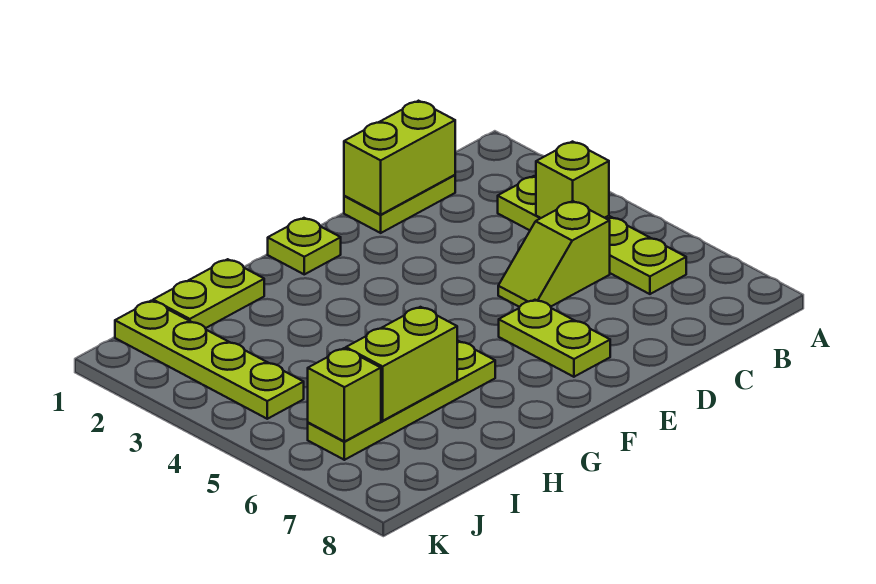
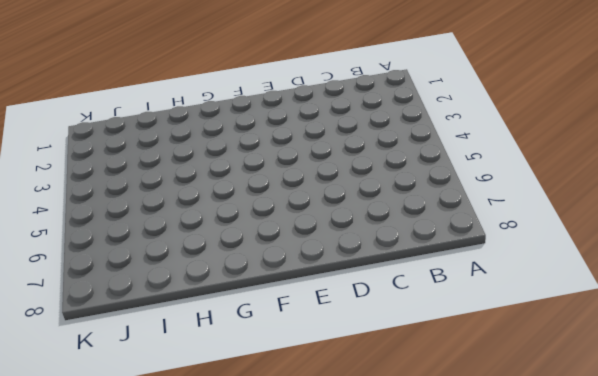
none -> lime 1x4 plate [498,176,686,294]
none -> lime 1x2 plate [344,175,455,233]
none -> lime 1x2 slope [498,201,610,307]

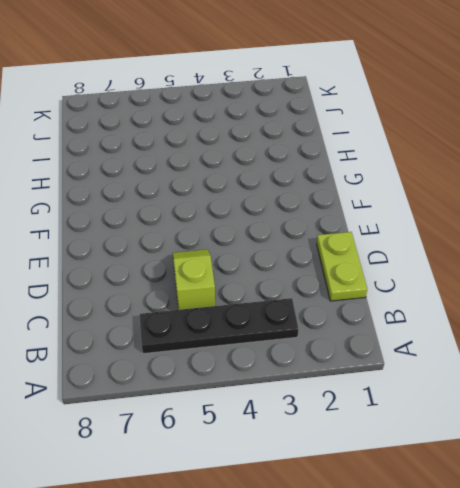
black 1x4 plate [140,298,299,354] -> lime 1x4 plate [498,176,686,294]
none -> lime 1x2 plate [499,300,610,377]
none -> lime 1x1 plate [268,218,341,274]
none -> lime 1x4 plate [308,341,495,460]

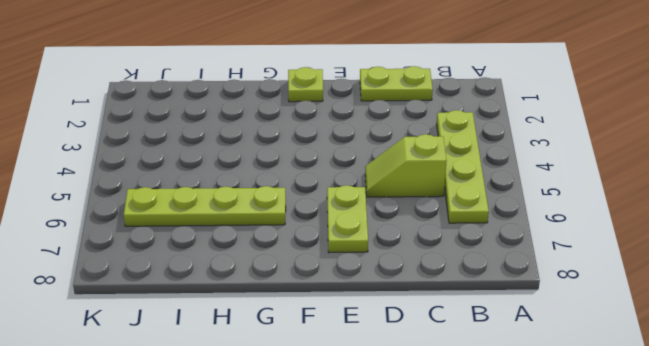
none -> lime 1x2 plate [153,259,264,328]
none -> lime 1x4 plate [115,301,304,419]
none -> lime 1x1 brick [536,142,609,218]

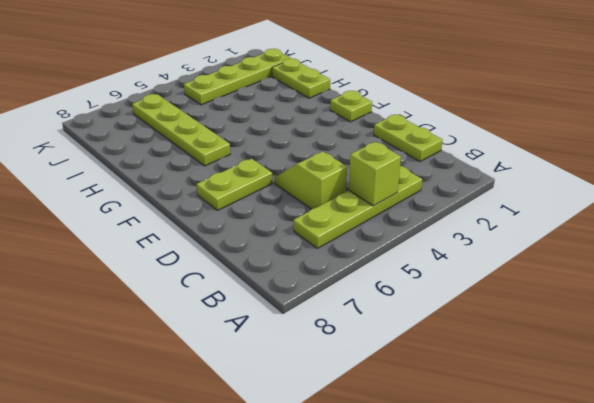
none -> lime 1x2 brick [344,101,455,215]
none -> lime 1x2 brick [346,307,457,421]
none -> lime 1x1 brick [308,348,381,442]

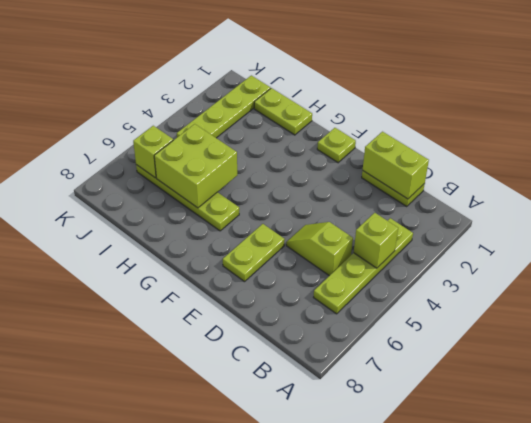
lime 2x2 brick [154,124,237,208] -> lime 1x2 brick [346,307,457,421]

